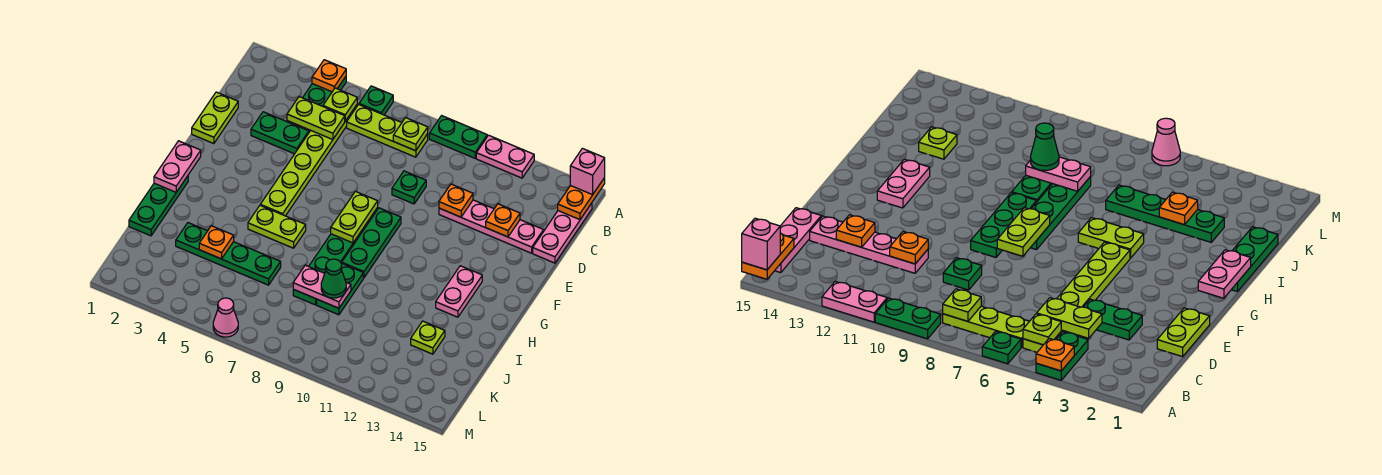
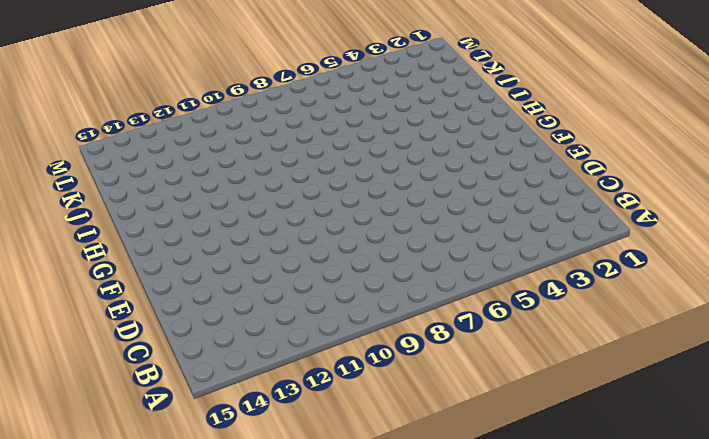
none -> green 1x2 plate [303,77,346,106]
none -> green 1x1 plate [359,86,393,115]
none -> green 1x2 plate [429,116,487,158]
none -> pink 1x2 plate [476,135,534,178]

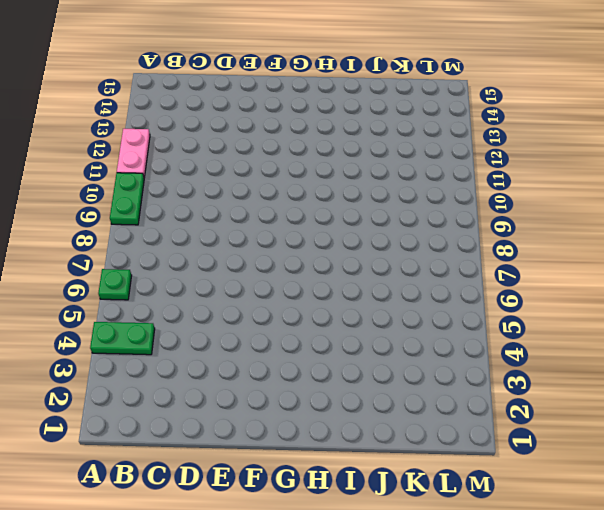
none -> lime 1x6 plate [260,105,357,216]
none -> lime 1x3 plate [347,104,428,157]
none -> pink 1x3 plate [533,203,592,263]
none -> lime 1x2 plate [192,92,238,144]

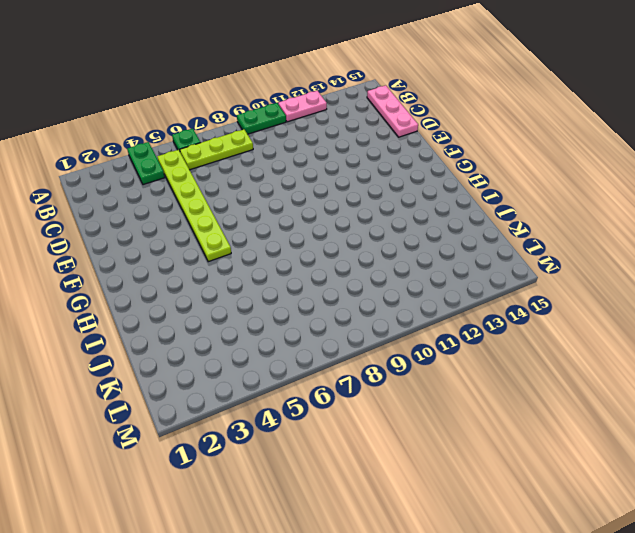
none -> lime 1x2 plate [192,92,238,144]
none -> green 1x2 plate [251,112,309,154]
none -> green 1x1 plate [392,171,426,204]
none -> pink 1x4 plate [439,200,544,253]

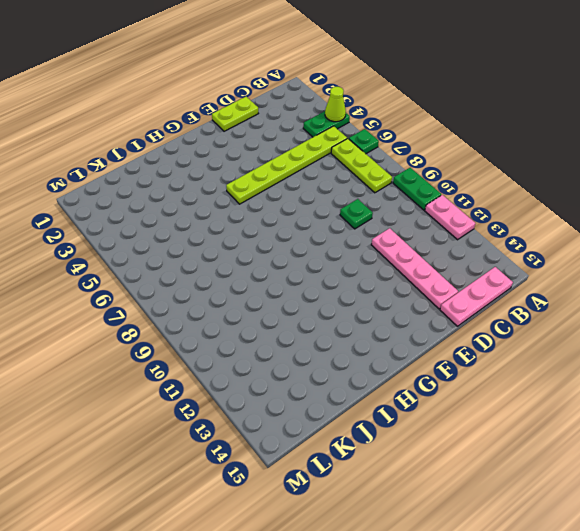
lime 1x1 cone [325,87,346,122] -> orange 1x1 plate [312,60,346,92]
none -> green 1x2 plate [251,112,309,154]
none -> green 1x3 plate [342,208,401,278]
none -> green 1x4 plate [293,226,365,305]
none -> pink 1x2 plate [436,266,482,317]

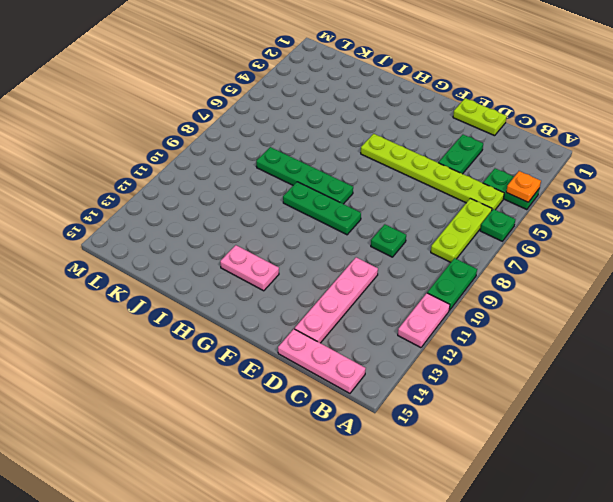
none -> green 1x3 plate [129,176,188,236]
none -> lime 1x2 plate [248,206,306,248]
none -> green 1x2 plate [317,263,363,315]
none -> green 1x4 plate [176,223,281,285]

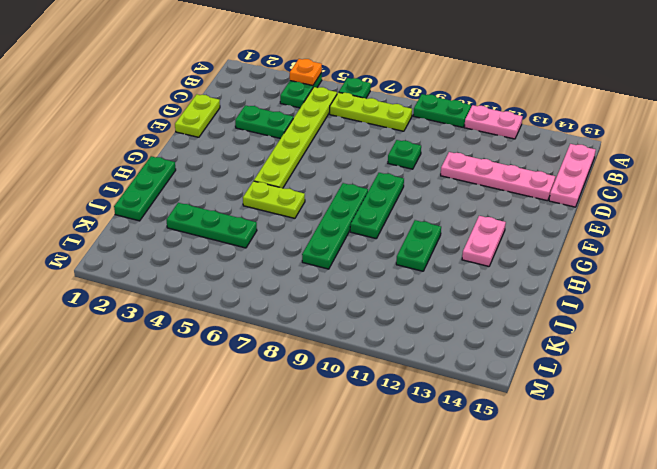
green 1x2 plate [396,220,441,271] -> green 1x2 plate moved to [317,263,363,315]
green 1x3 plate [167,203,257,248] -> green 1x4 plate [176,223,281,285]
none -> lime 1x1 plate [411,321,445,354]
none -> pink 1x1 cone [213,298,238,337]
none -> orange 1x2 plate [558,178,605,220]
none -> lime 1x1 plate [323,88,357,121]

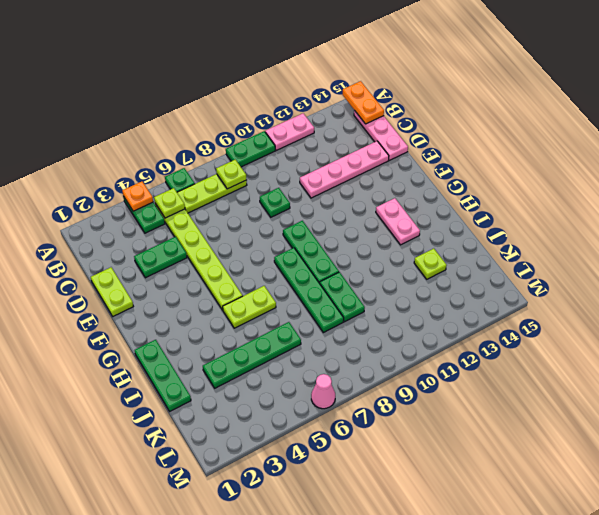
none -> lime 1x2 plate [287,97,345,140]
none -> orange 1x1 plate [439,184,473,217]
none -> orange 1x1 plate [486,204,520,237]
none -> lime 1x2 plate [331,191,378,243]

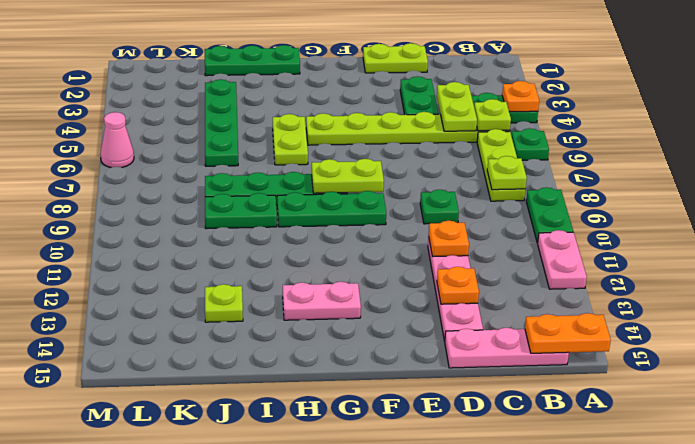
none -> pink 1x2 plate [154,141,201,192]
none -> orange 1x1 plate [199,226,234,259]
none -> pink 1x2 plate [293,265,351,308]
none -> pink 1x1 brick [570,148,605,195]

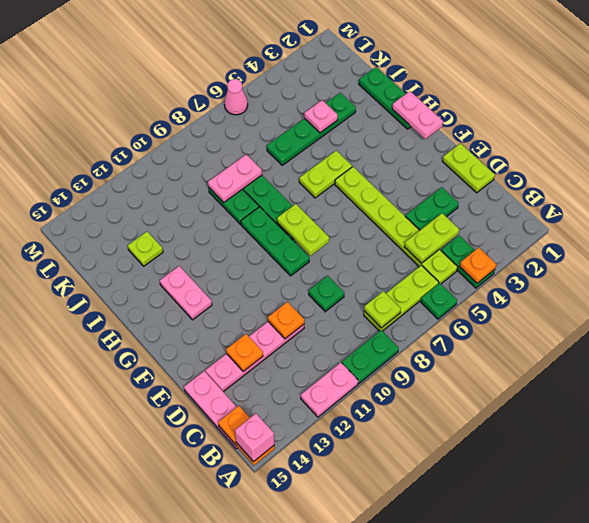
pink 1x1 plate [304,100,338,133] -> orange 1x1 plate [199,226,234,259]
none -> lime 1x1 plate [323,88,357,121]
none -> green 1x1 cone [321,259,346,298]

